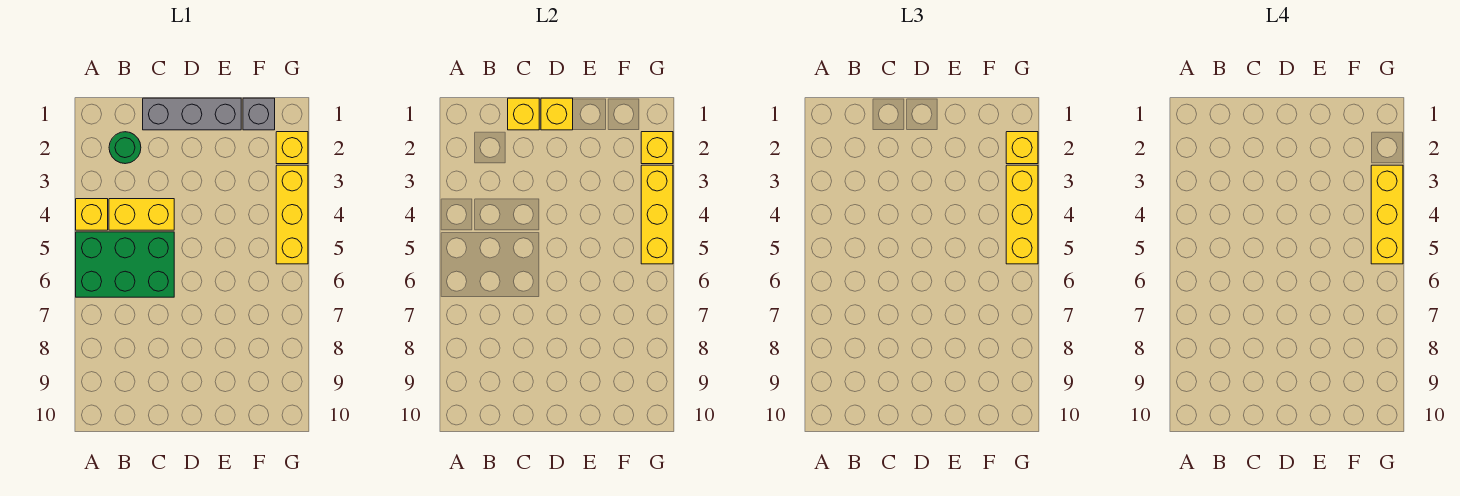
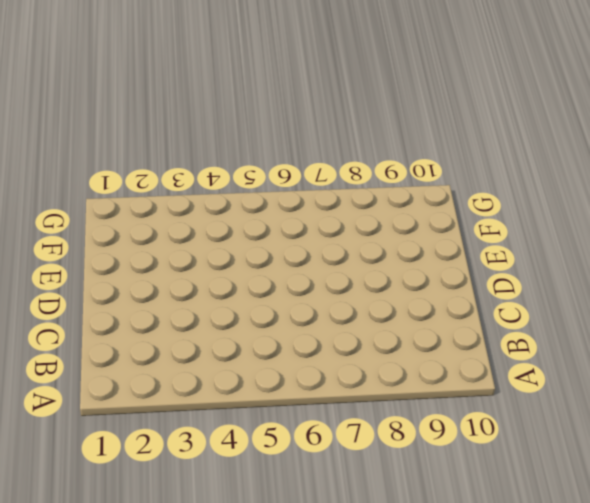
none -> yellow 1x1 brick [76,199,108,230]
none -> green 2x3 brick [76,232,174,297]
none -> green 1x1 round brick [109,132,141,164]

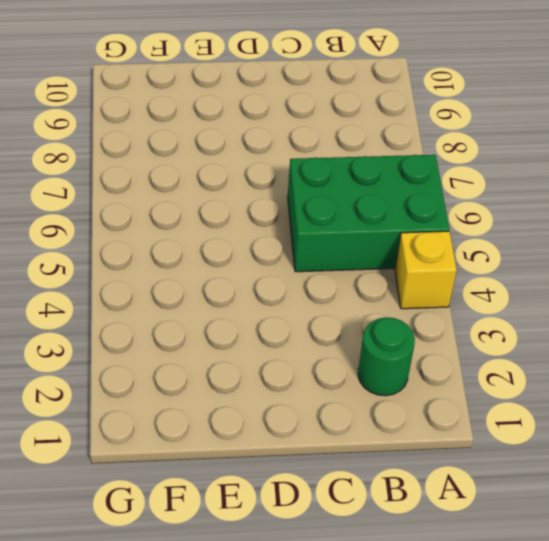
none -> yellow 1x2 brick [109,199,174,230]
none -> grey 1x3 brick [143,98,241,130]
none -> grey 1x1 brick [243,98,275,130]

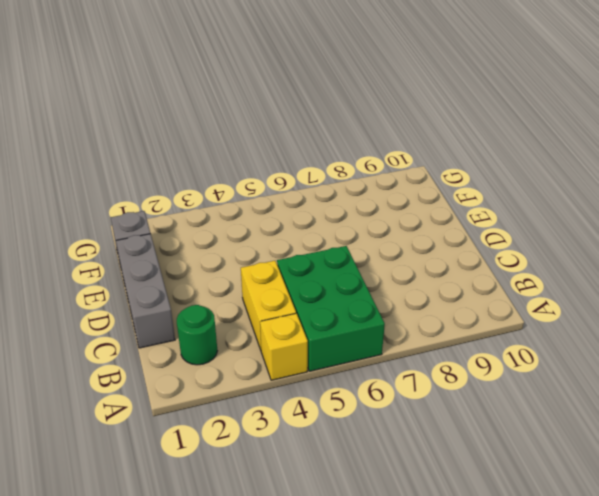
none -> yellow 1x1 brick [276,132,308,164]
none -> yellow 1x3 brick [276,165,308,264]
none -> yellow 1x1 brick [508,98,539,130]

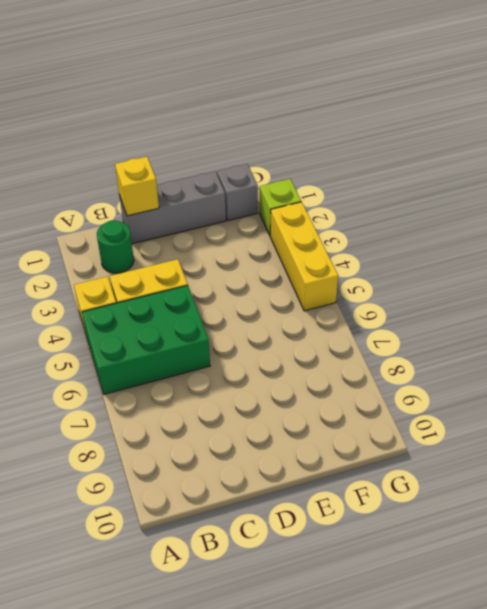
lime 1x1 brick [260,179,301,235] -> yellow 1x1 brick [276,132,308,164]
none -> yellow 1x1 brick [541,98,573,130]
none -> yellow 1x1 brick [641,132,673,164]
none -> yellow 1x3 brick [641,165,673,264]

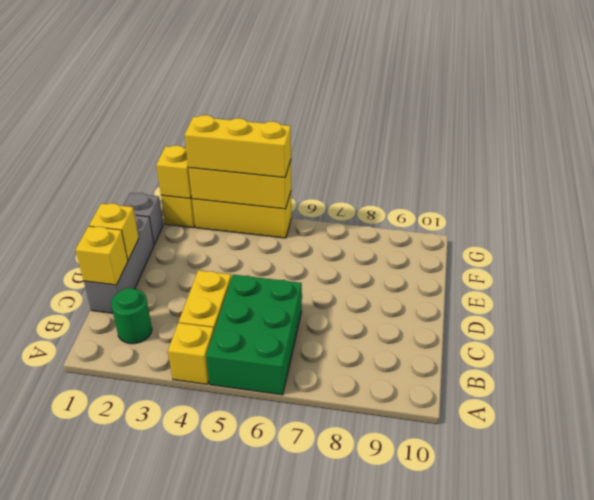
none -> yellow 1x1 brick [1006,132,1038,164]
none -> yellow 1x3 brick [1371,165,1403,264]

